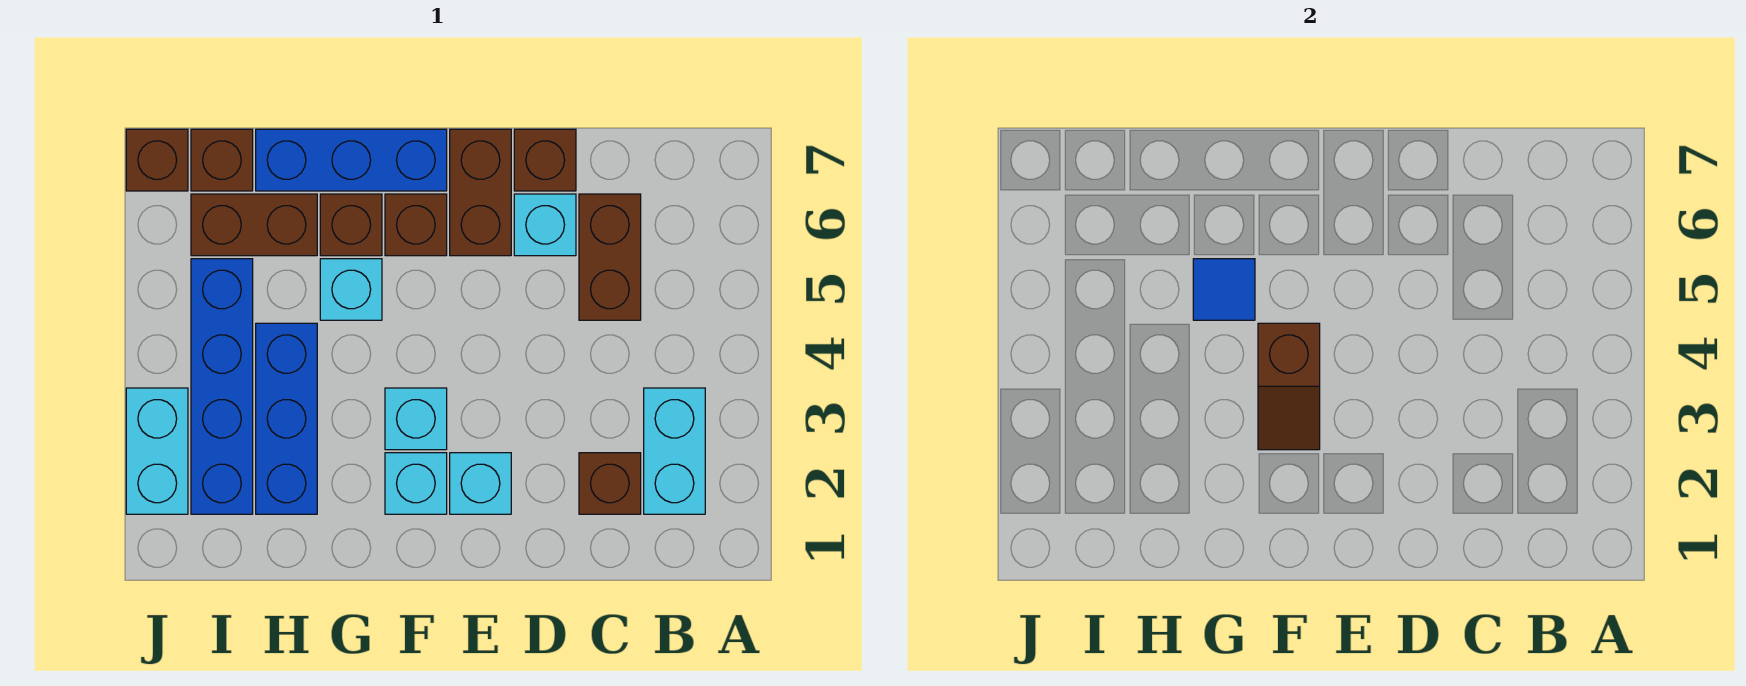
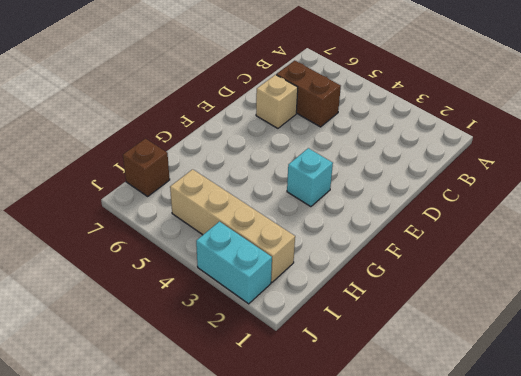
tan 1x1 brick [256,75,298,128] -> cyan 1x1 brick [514,194,576,256]
tan 1x4 brick [170,169,295,282] -> blue 1x4 brick [191,259,253,514]
none -> cyan 1x2 brick [644,388,705,514]
none -> brown 1x1 brick [579,453,641,514]
none -> brown 1x1 brick [514,129,576,191]

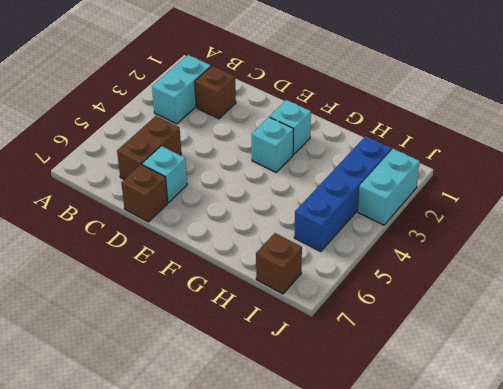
none -> cyan 1x1 brick [450,453,511,514]
none -> brown 1x2 brick [450,129,511,256]
none -> brown 1x1 brick [385,194,447,256]

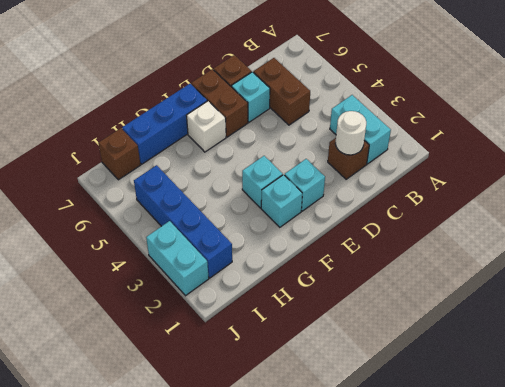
white 1x1 round brick [335,111,366,155] -> none
white 1x1 brick [186,101,226,152] -> brown 1x1 brick [385,194,447,256]
none -> cyan 1x1 brick [320,259,382,320]
none -> brown 1x1 brick [320,194,382,256]
none -> blue 1x3 brick [256,323,317,514]

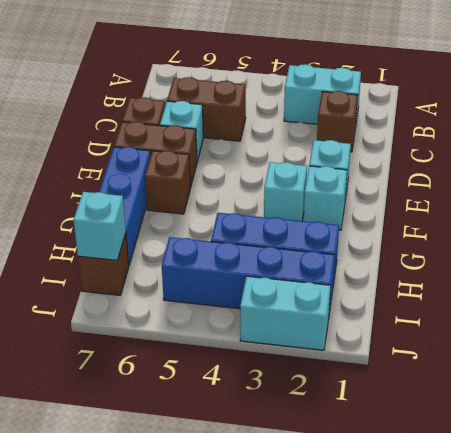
cyan 1x1 brick [74,192,126,260] -> cyan 1x1 brick moved to [320,259,382,320]
none -> brown 1x1 brick [320,194,382,256]
none -> brown 1x2 brick [191,194,317,256]
none -> brown 1x1 brick [126,129,188,191]

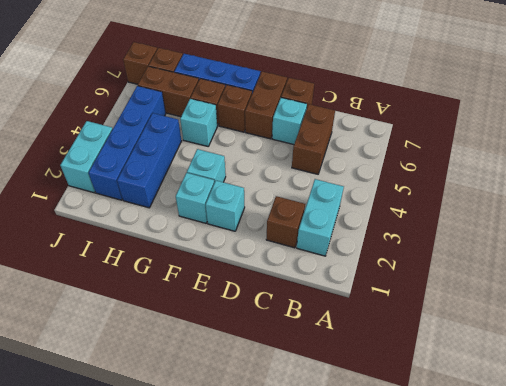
none -> brown 1x2 slope [1258,323,1320,450]
none -> blue 1x1 tile [1193,259,1255,320]

